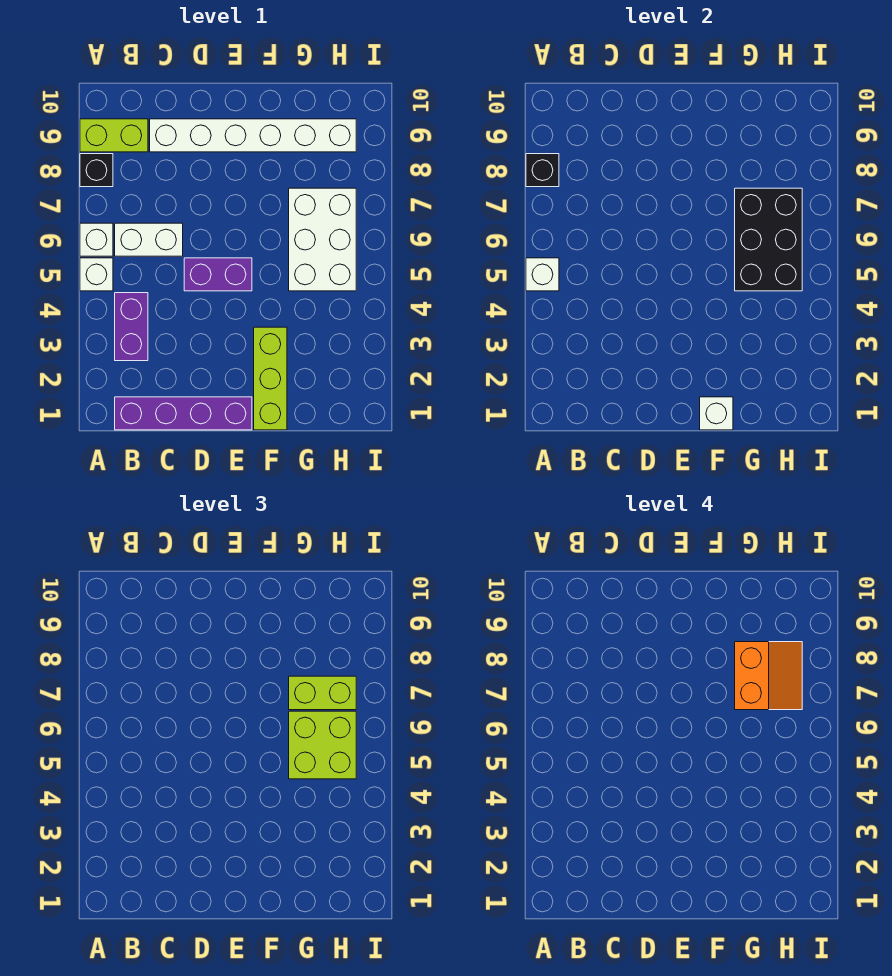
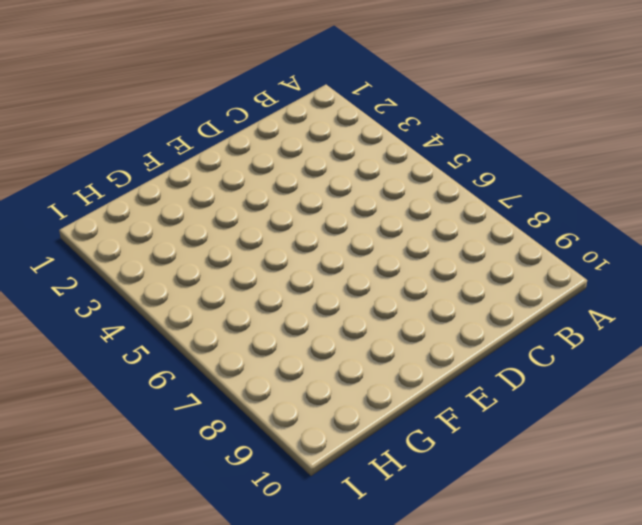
none -> white 1x1 brick [80,258,113,291]
none -> white 1x1 brick [80,223,113,256]
none -> black 1x1 brick [80,154,113,187]

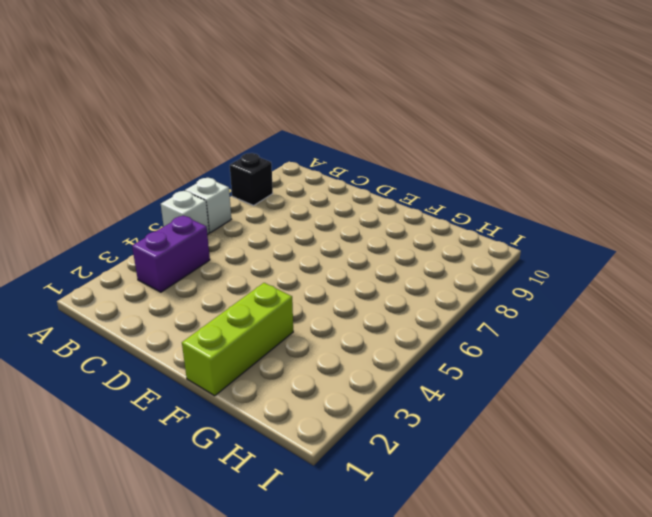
none -> lime 1x2 brick [80,119,148,152]
none -> purple 1x4 brick [115,397,252,430]
none -> white 1x2 brick [115,223,183,256]

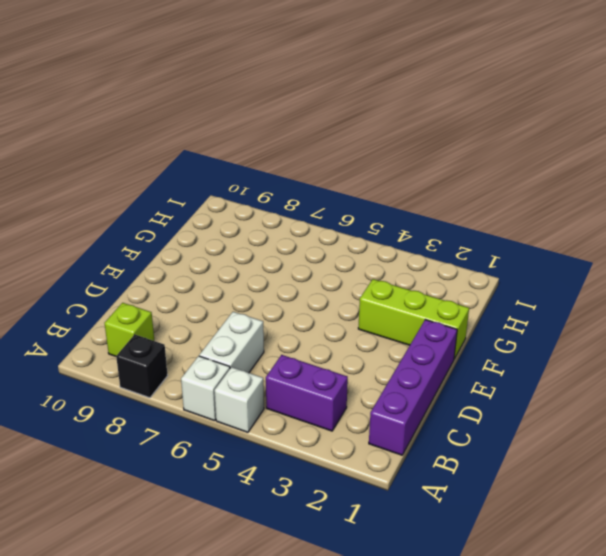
lime 1x1 brick [105,303,154,356] -> lime 1x2 brick [80,119,148,152]
none -> white 1x6 brick [150,119,356,152]
none -> purple 1x2 brick [184,258,252,291]
none -> white 2x3 brick [289,188,356,291]

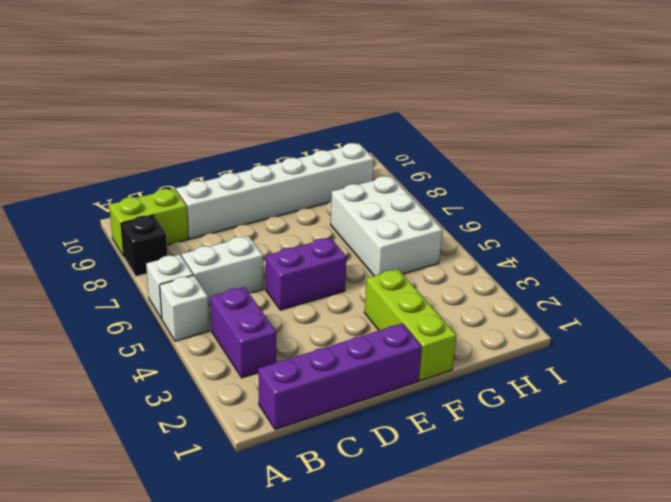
none -> white 1x1 brick [526,258,559,291]
none -> black 1x1 brick [526,154,559,187]
none -> white 1x1 brick [700,397,733,430]

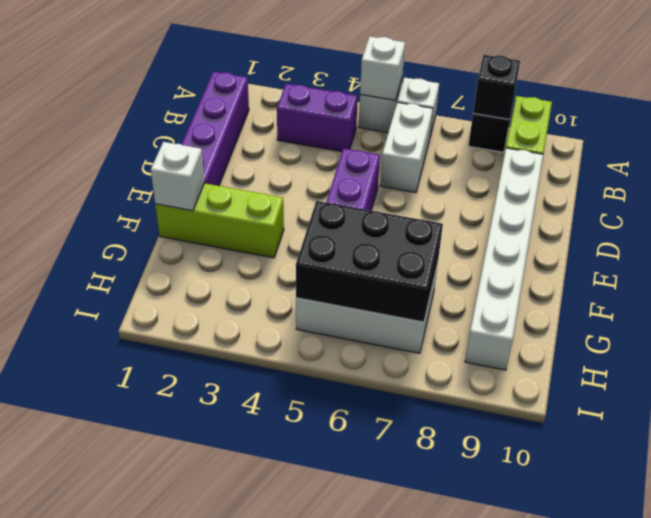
none -> lime 2x2 brick [289,711,356,779]
none -> lime 1x2 brick [289,676,356,710]
none -> orange 2x2 slope [735,642,802,710]

